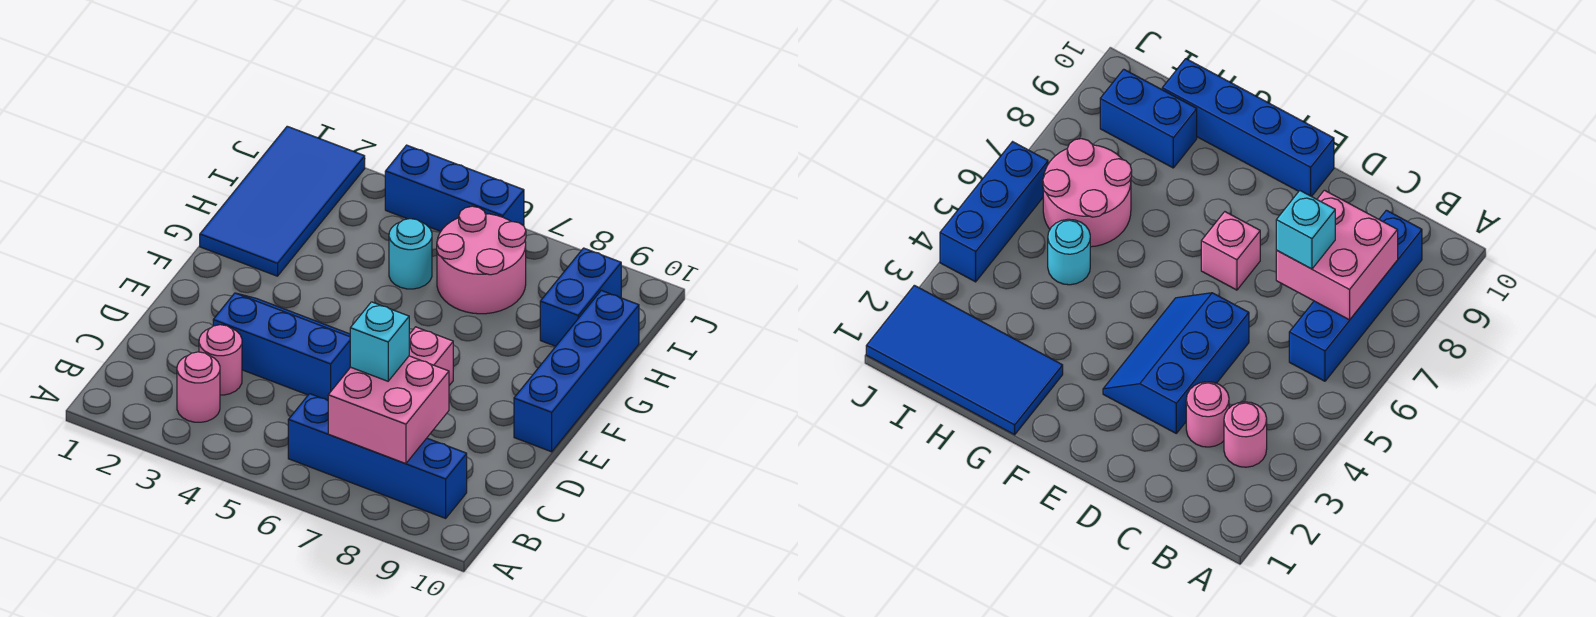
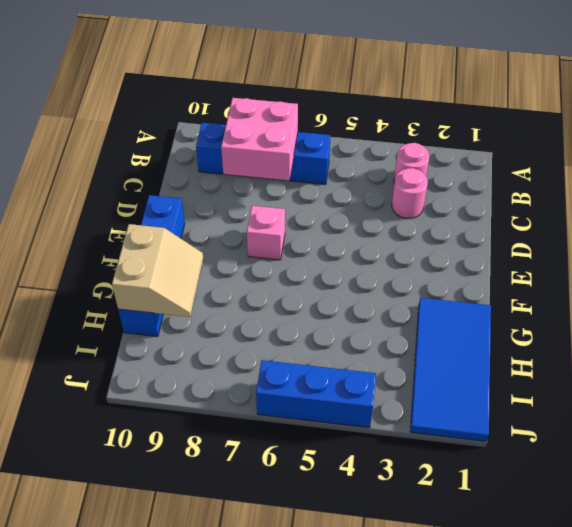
tan 2x2 slope [112,224,203,317] -> none
none -> blue 2x3 slope [213,293,350,400]
none -> cyan 1x1 round brick [389,219,432,289]
none -> pink 2x2 round brick [437,206,526,314]

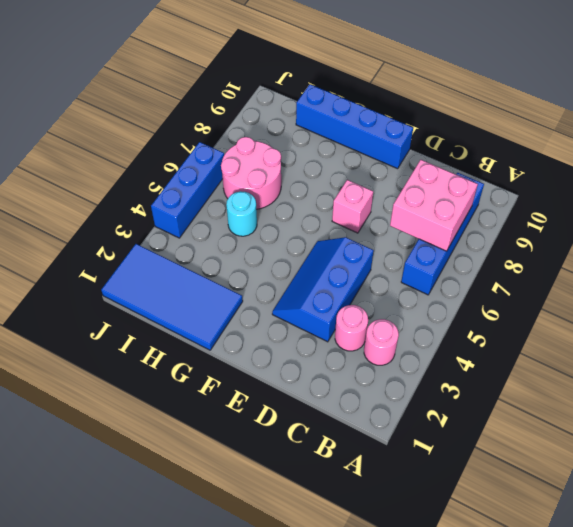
none -> blue 1x2 brick [540,248,621,346]
none -> cyan 1x1 brick [350,302,409,381]

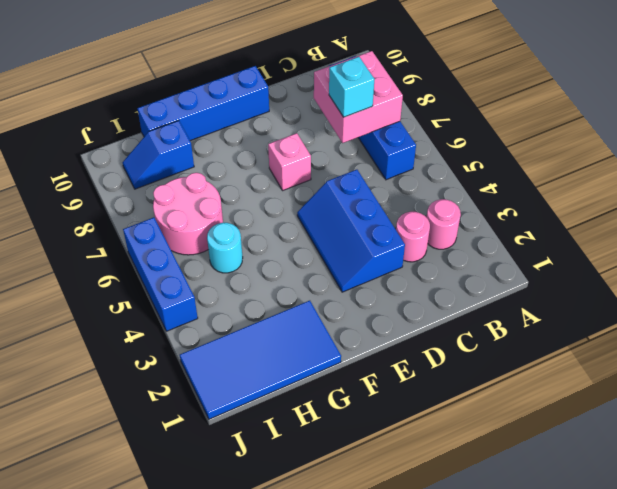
blue 1x2 slope [122,121,194,189] -> blue 1x2 brick [540,248,621,346]

